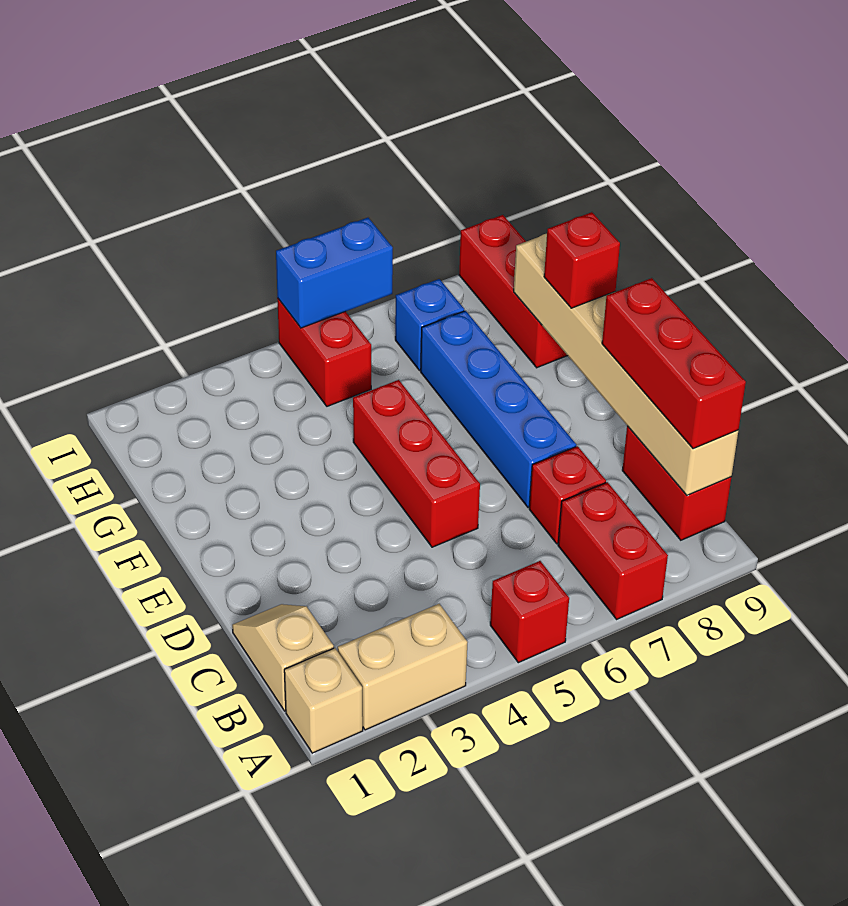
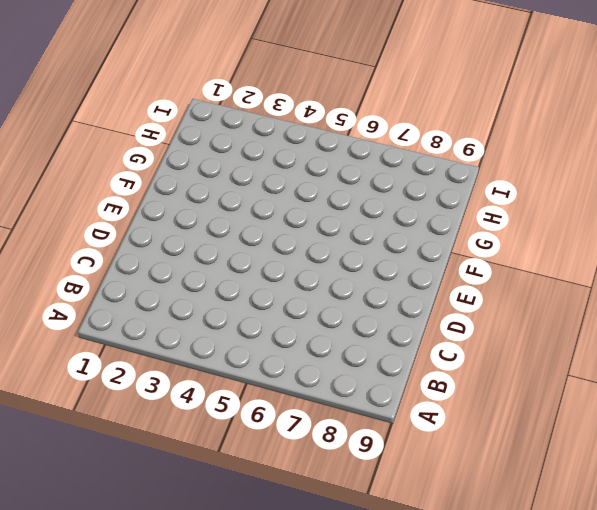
none -> tan 1x1 brick [284,648,363,753]
none -> tan 1x2 brick [338,604,468,730]
none -> red 1x1 brick [490,561,569,663]

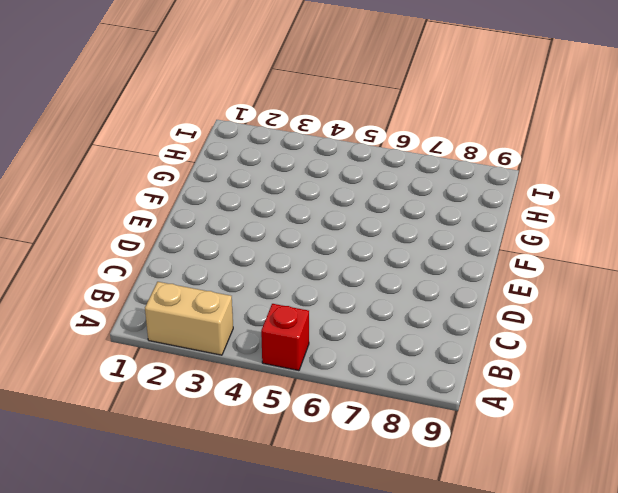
none -> tan 1x1 brick [284,648,363,753]
none -> red 1x2 brick [558,482,668,619]
none -> tan 1x2 slope [232,604,334,711]

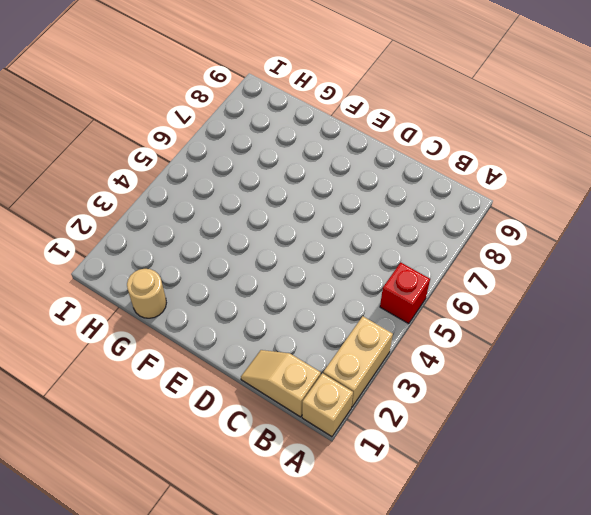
tan 1x1 round brick [127,269,166,318] -> none
none -> red 1x2 brick [558,482,668,619]
none -> red 1x2 brick [622,426,731,540]
none -> red 1x1 brick [529,446,606,544]

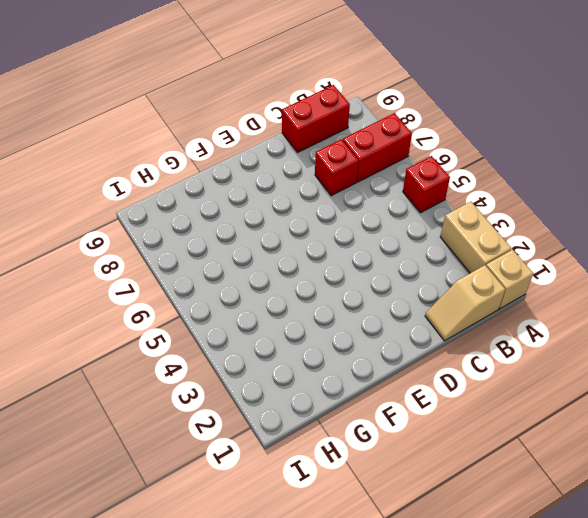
none -> red 1x3 brick [353,380,480,547]
none -> blue 1x4 brick [421,311,576,507]
none -> red 1x3 brick [459,215,568,368]

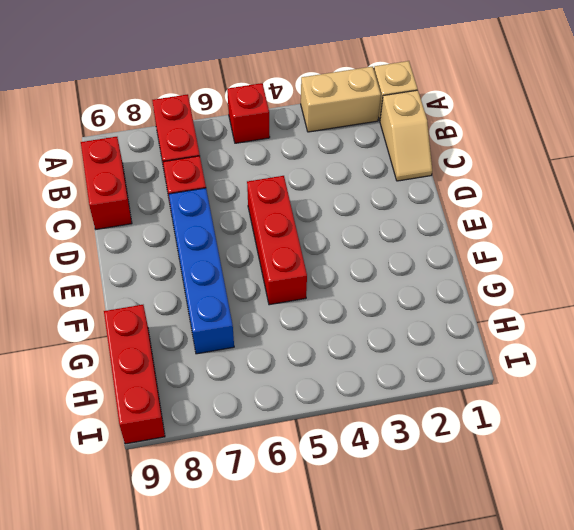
none -> red 1x2 brick [277,298,371,406]
none -> blue 1x1 brick [395,279,464,370]
none -> tan 1x6 brick [514,234,738,495]

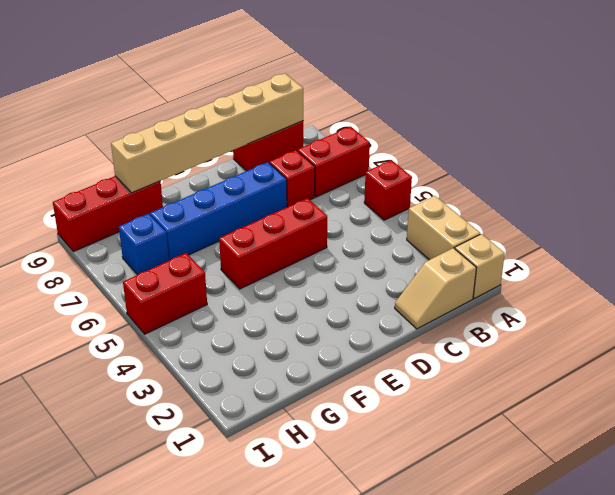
none -> blue 1x2 brick [276,218,393,328]
none -> red 1x3 brick [602,278,746,449]
none -> red 1x1 brick [544,212,620,308]

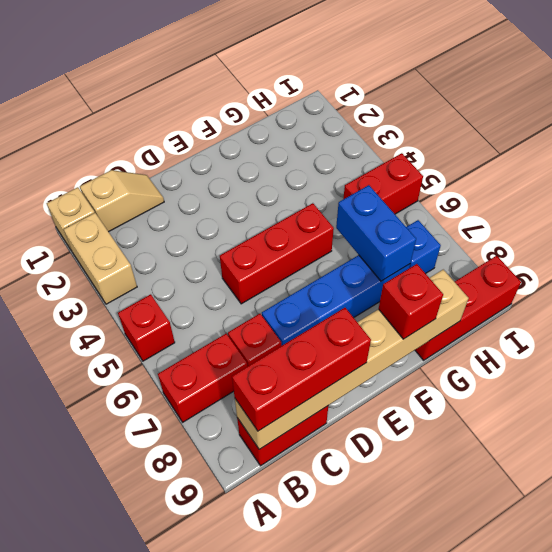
blue 1x2 brick [336,185,416,281] -> blue 1x2 brick moved to [276,218,393,328]

